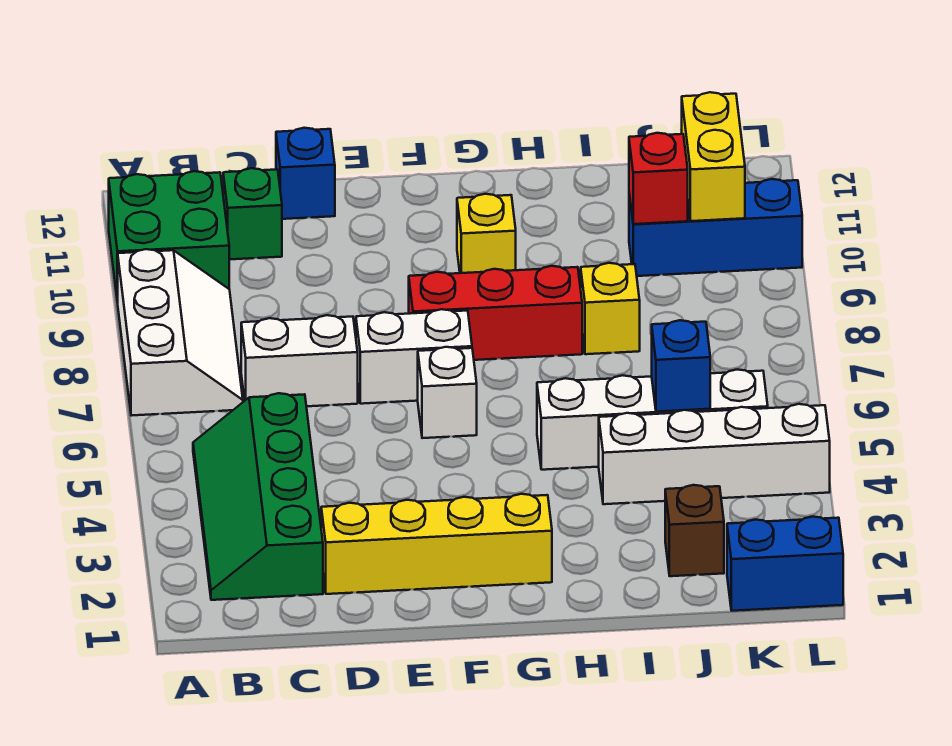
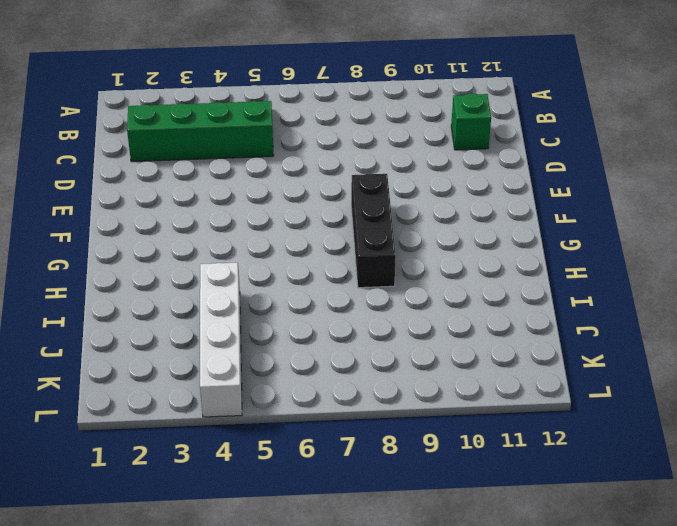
black 1x3 brick [351,173,396,288] -> red 1x3 brick [409,266,582,360]
none -> white 2x3 slope [118,249,243,416]
none -> green 2x2 brick [109,171,229,303]
none -> white 1x2 brick [241,315,358,406]

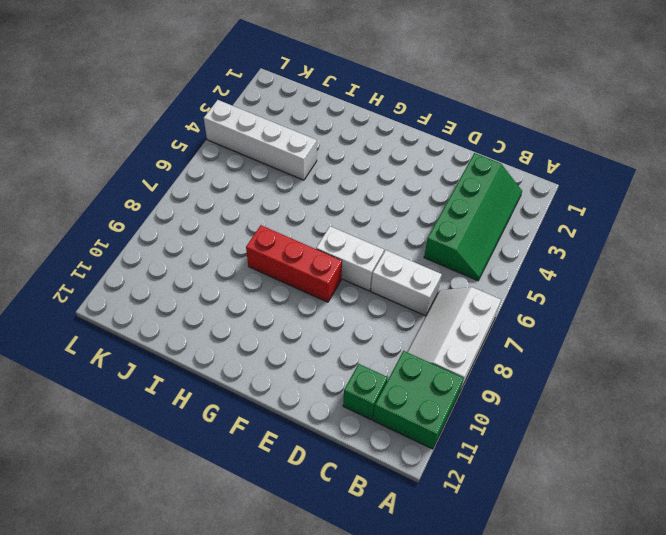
none -> yellow 1x4 brick [321,494,552,594]
none -> blue 1x1 brick [276,128,335,219]
none -> white 1x1 brick [418,347,477,438]

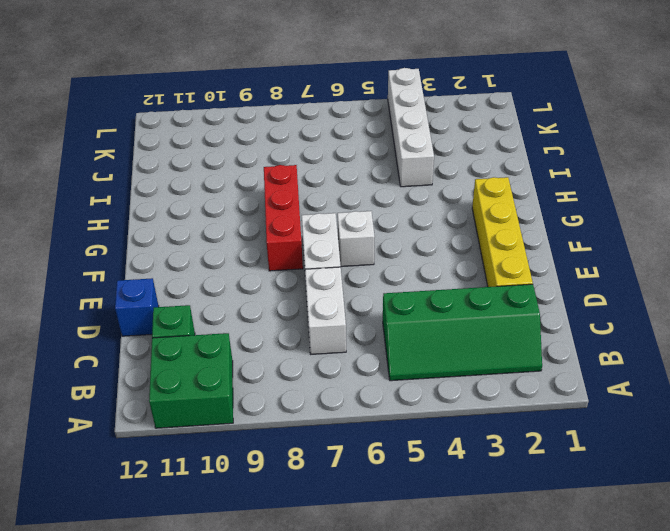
none -> white 2x3 slope [118,249,243,416]
none -> yellow 1x1 brick [457,194,516,273]
none -> white 1x4 brick [537,370,768,470]

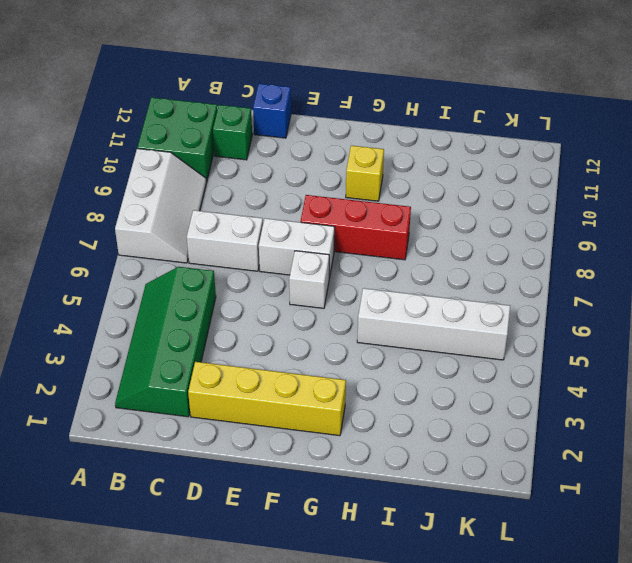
none -> white 1x4 brick [599,404,830,504]
none -> yellow 1x1 brick [581,263,640,354]
none -> brown 1x1 brick [665,485,724,576]

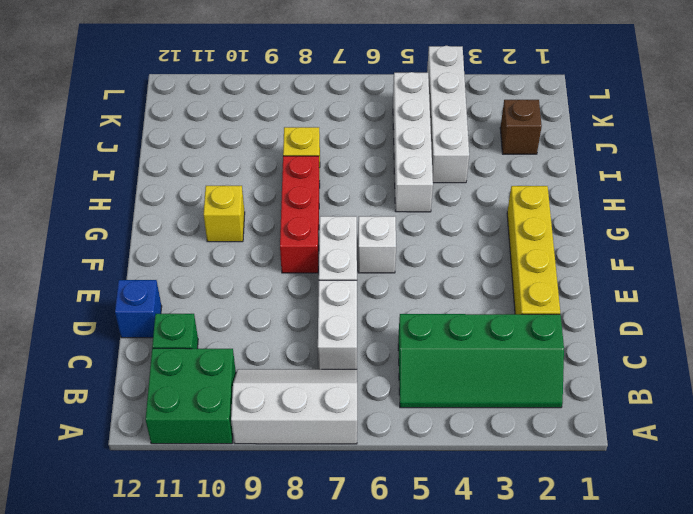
none -> blue 1x3 brick [629,179,802,276]
none -> blue 1x2 brick [727,517,843,611]
none -> blue 1x1 brick [652,320,710,412]

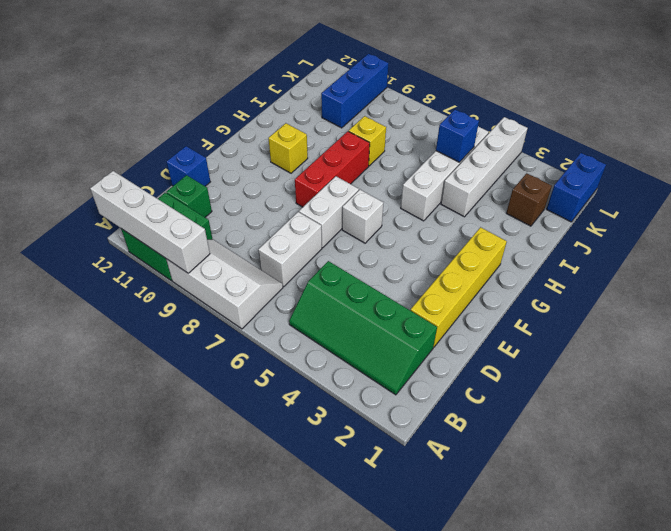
white 1x4 brick [90,171,210,273] -> none
none -> red 1x1 brick [629,133,688,224]
none -> yellow 1x2 brick [682,92,745,221]

